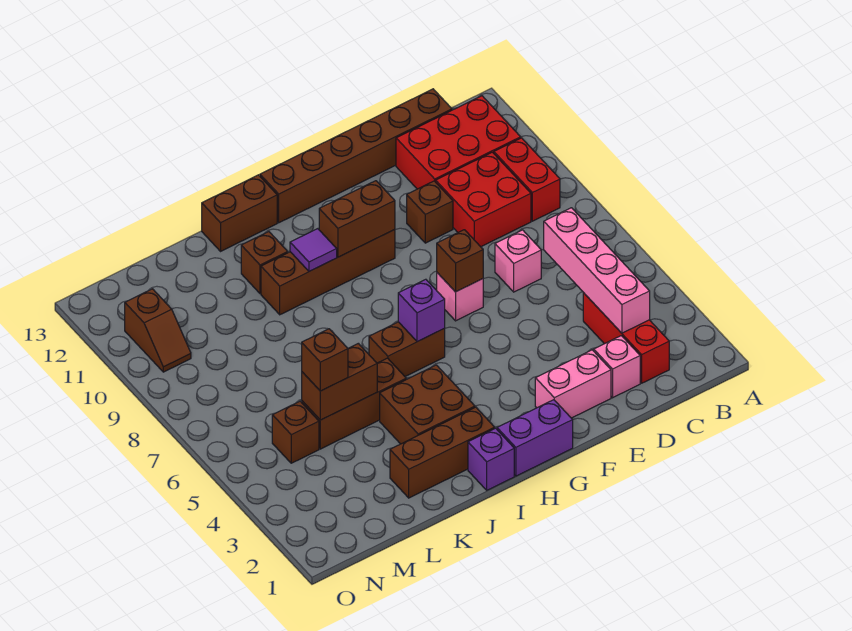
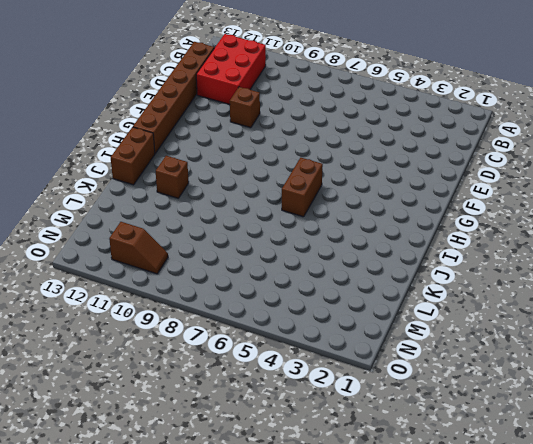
none -> red 1x2 brick [494,138,560,221]
none -> red 1x3 brick [583,293,669,383]
none -> red 2x2 brick [436,152,531,247]

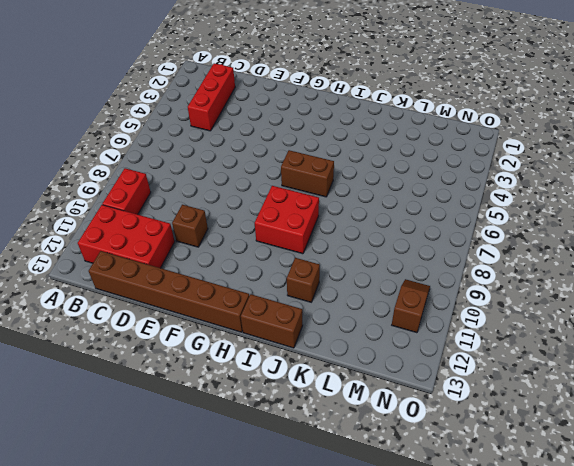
red 2x2 brick [255,186,319,254] -> red 2x2 brick moved to [436,152,531,247]
none -> pink 1x1 brick [594,336,640,398]
none -> pink 1x1 brick [495,230,541,292]
none -> pink 1x2 brick [535,350,611,418]

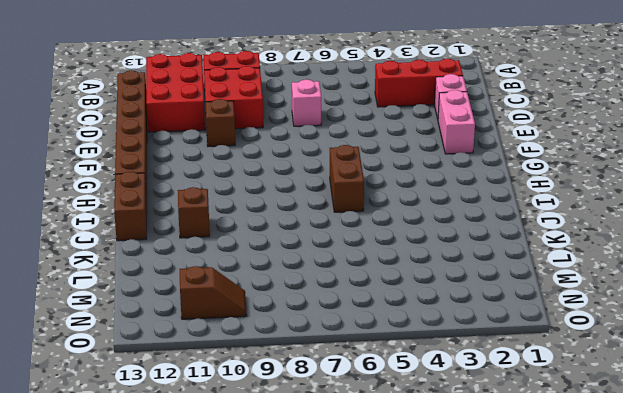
none -> pink 1x1 brick [437,273,483,321]
none -> purple 1x2 brick [497,400,573,476]
none -> brown 1x4 brick [261,230,395,315]

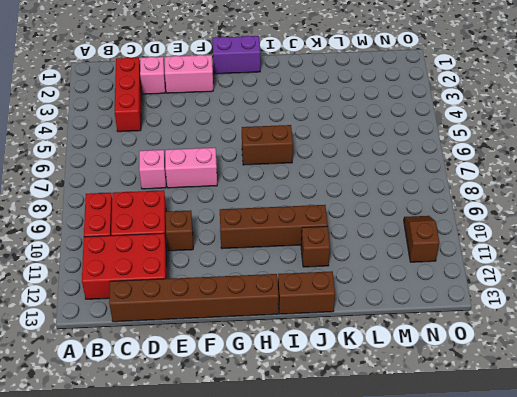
pink 1x2 brick [165,148,217,188] -> pink 1x1 brick [437,273,483,321]
none -> purple 1x1 brick [468,428,514,490]
none -> brown 1x3 brick [390,407,495,498]
none -> brown 2x2 brick [380,365,475,444]

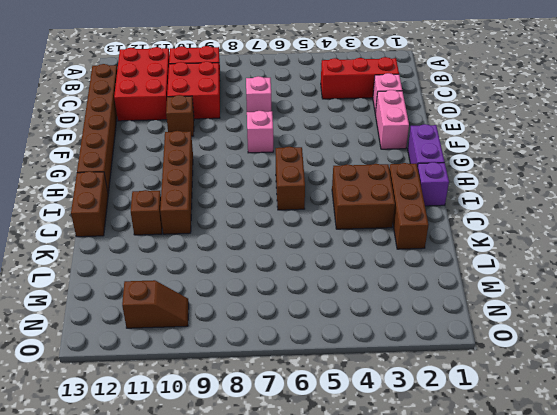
none -> brown 1x3 brick [302,358,406,449]
none -> brown 1x1 brick [272,401,319,463]
none -> pink 1x4 brick [544,208,650,333]

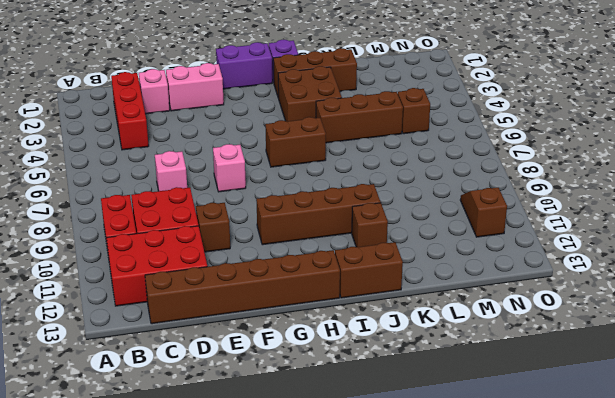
none -> pink 1x4 brick [544,208,650,333]
none -> brown 1x1 brick [437,230,483,292]
none -> brown 1x2 brick [319,181,395,257]

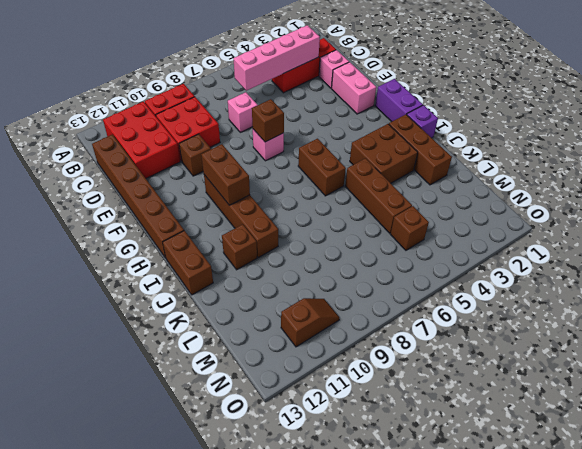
none -> purple 1x1 brick [398,279,445,342]
none -> purple 1x1 tile [290,229,337,271]
none -> brown 1x2 brick [302,343,377,420]

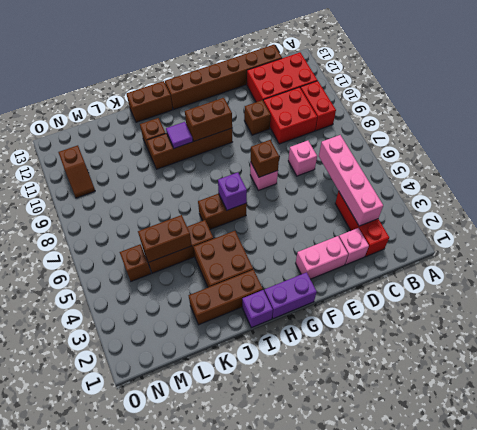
none -> brown 1x1 brick [302,329,348,391]

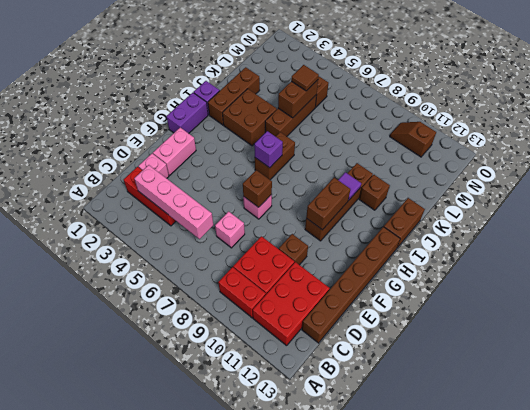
brown 1x1 tile [291,65,319,91] -> brown 1x1 brick [302,329,348,391]

